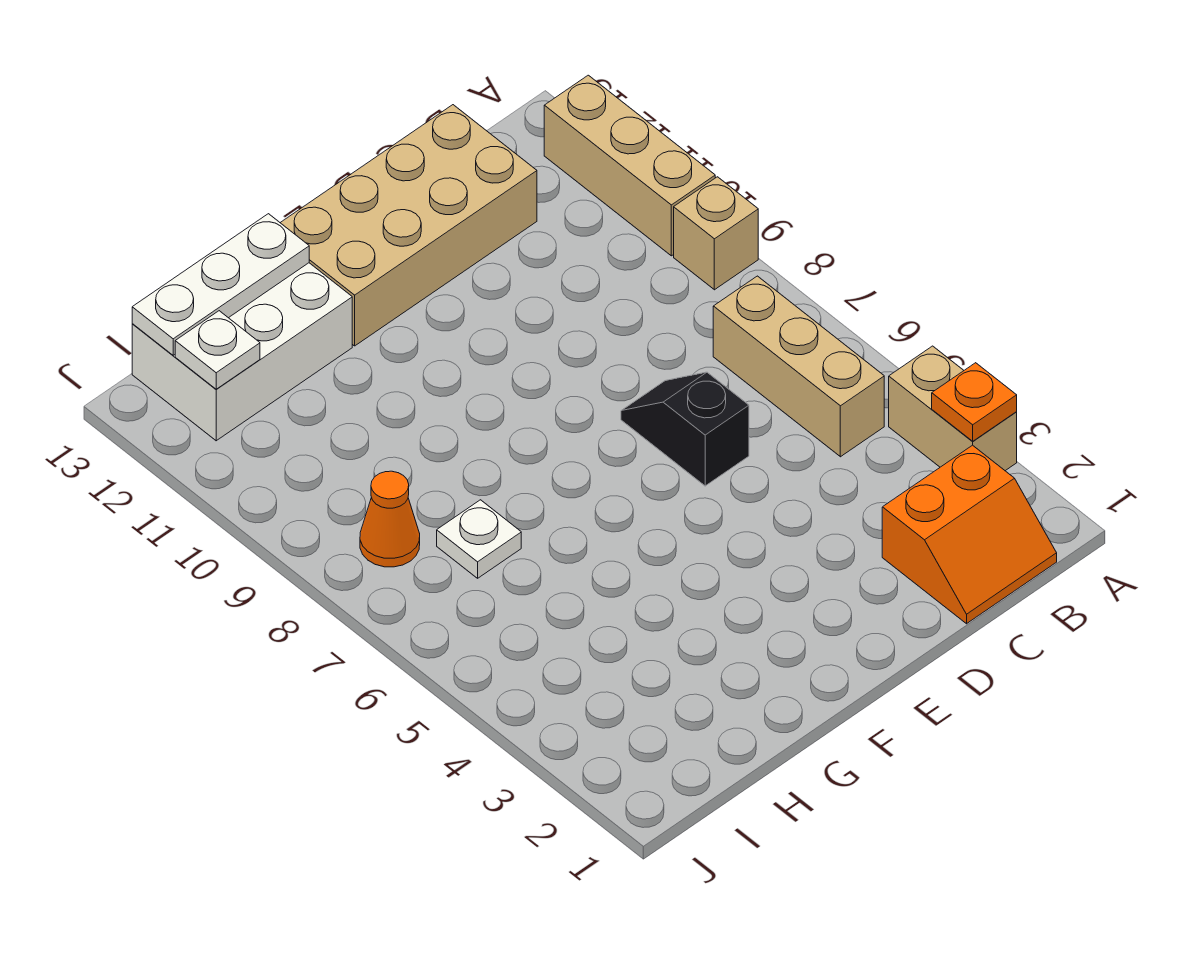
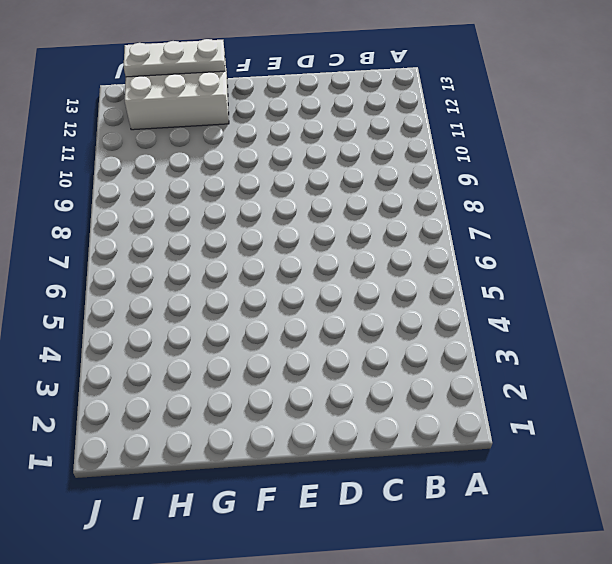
none -> tan 1x2 brick [889,346,1017,471]
none -> tan 1x1 brick [674,177,758,290]
none -> tan 1x3 brick [544,75,715,256]

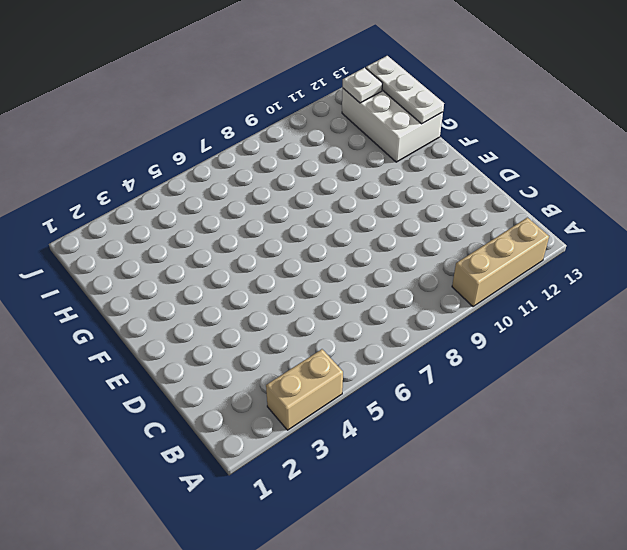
none -> tan 1x1 brick [674,177,758,290]
none -> orange 2x2 slope [882,445,1057,624]
none -> tan 1x3 brick [713,276,884,457]

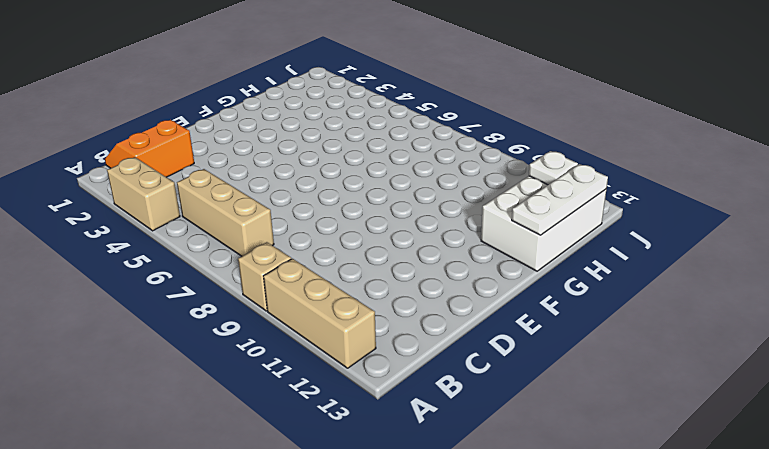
none -> tan 2x4 brick [280,105,537,346]
none -> black 1x2 slope [621,372,749,486]
none -> white 1x1 plate [437,500,521,578]

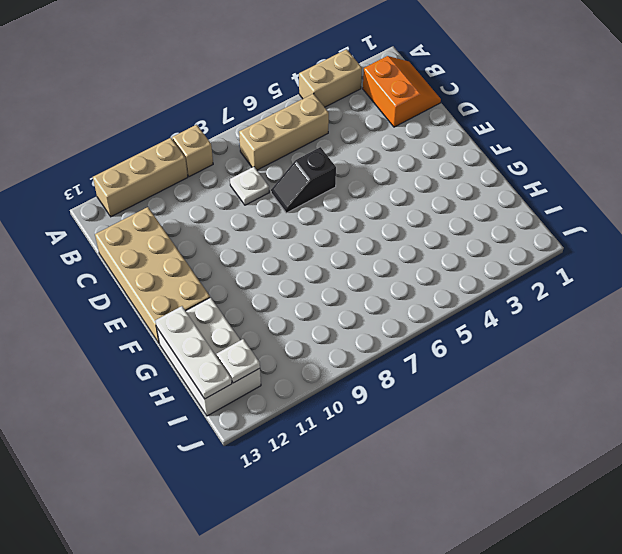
white 1x1 plate [230,167,269,205] -> white 1x1 plate moved to [437,500,521,578]
none -> orange 1x1 cone [360,471,420,567]
none -> orange 1x1 plate [932,363,1017,441]

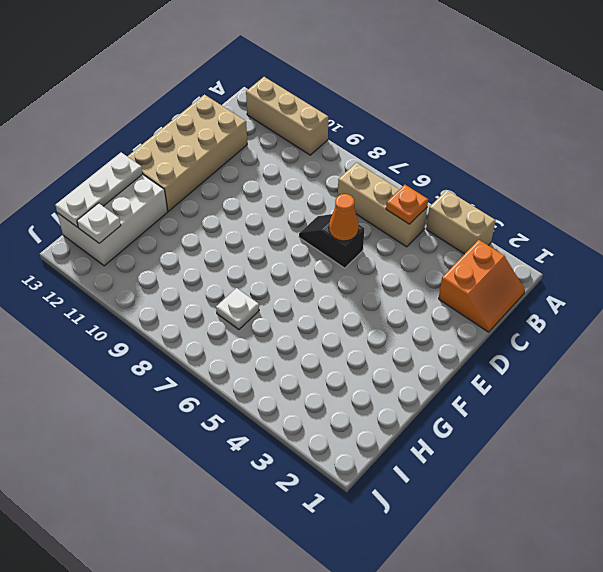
orange 1x1 plate [386,185,428,224] -> orange 1x1 plate moved to [932,363,1017,441]
orange 1x1 cone [329,194,359,241] -> orange 1x1 cone moved to [360,471,420,567]
none -> tan 1x1 brick [674,177,758,290]

